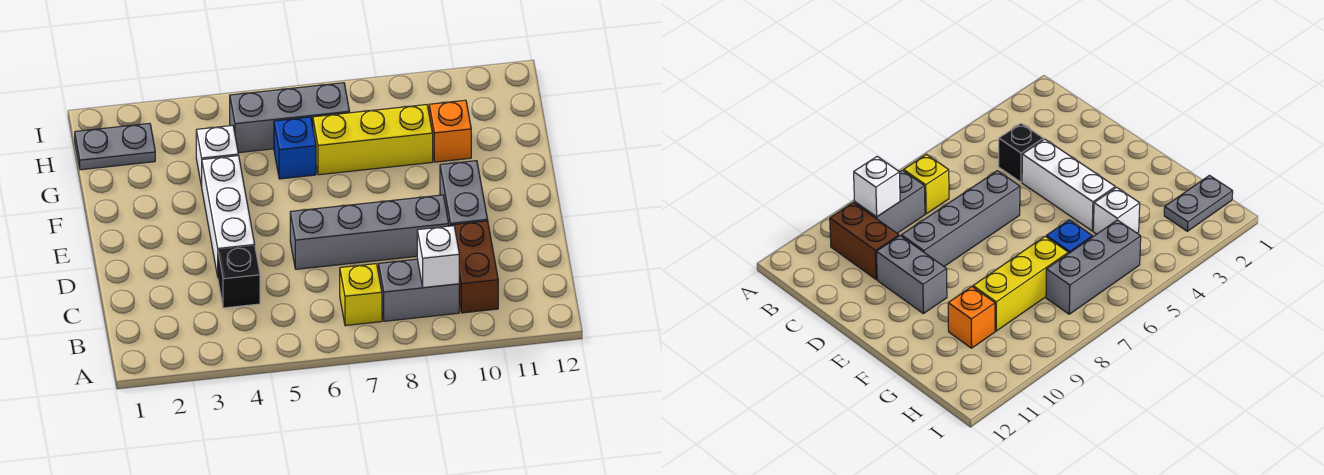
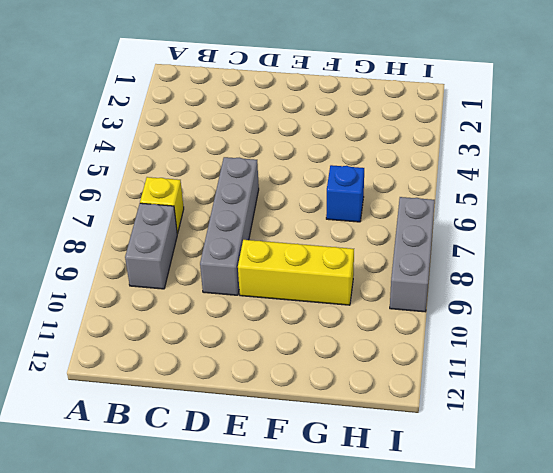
yellow 1x3 brick [238,240,354,305] -> yellow 1x3 brick turned to [313,105,433,175]
grey 1x3 brick [390,197,435,312] -> grey 1x3 brick moved to [230,83,350,153]
none -> brown 1x2 brick [451,221,498,313]
none -> black 1x1 brick [218,246,260,308]
none -> white 1x3 brick [202,156,255,276]

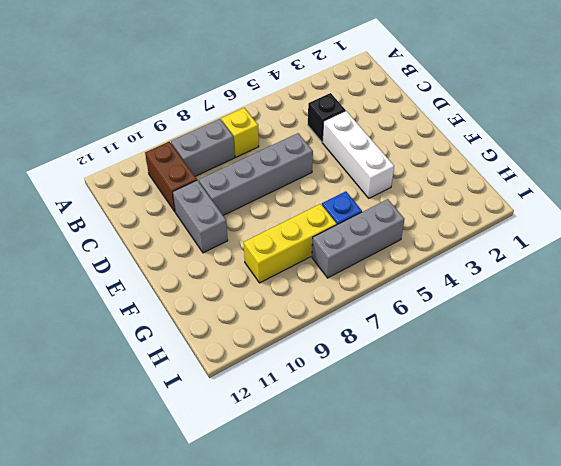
none -> white 1x1 brick [196,125,238,187]
none -> orange 1x1 brick [429,100,471,162]
none -> grey 1x2 plate [75,123,155,170]

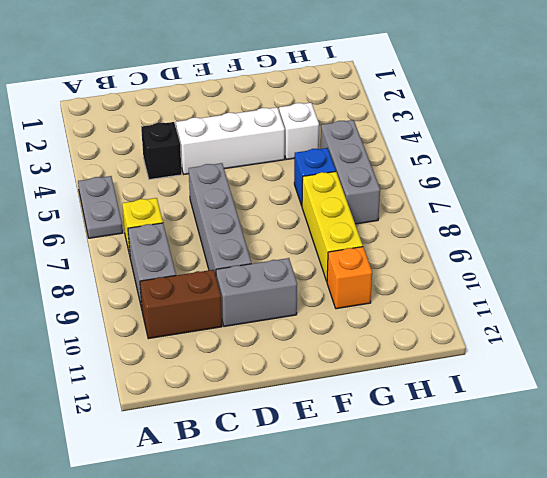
grey 1x2 plate [78,176,123,238] -> grey 1x2 plate moved to [75,123,155,170]
none -> white 1x1 brick [417,226,459,288]

